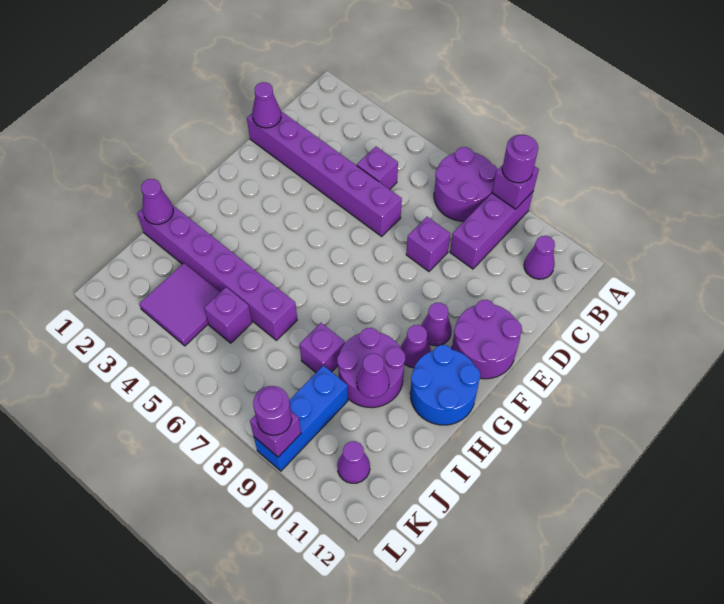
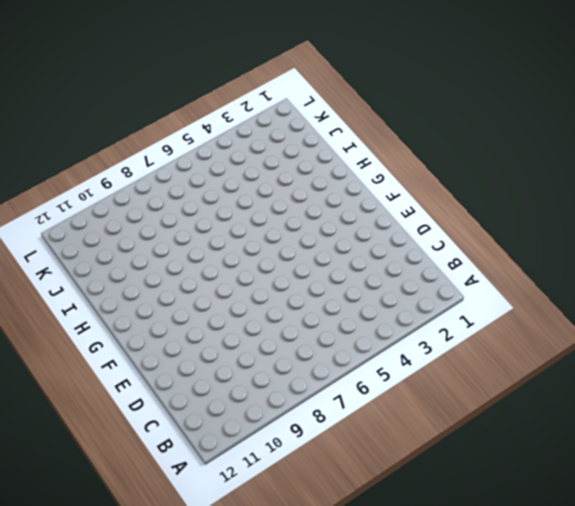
none -> purple 2x2 round brick [434,147,498,221]
none -> purple 1x3 brick [450,192,533,269]
none -> purple 1x1 cone [524,236,555,279]

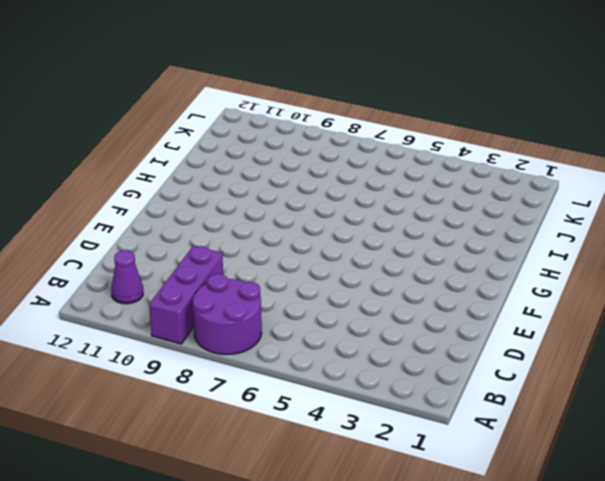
none -> purple 1x1 brick [357,147,398,189]
none -> purple 1x6 brick [247,111,402,236]
none -> purple 1x1 brick [406,217,450,271]

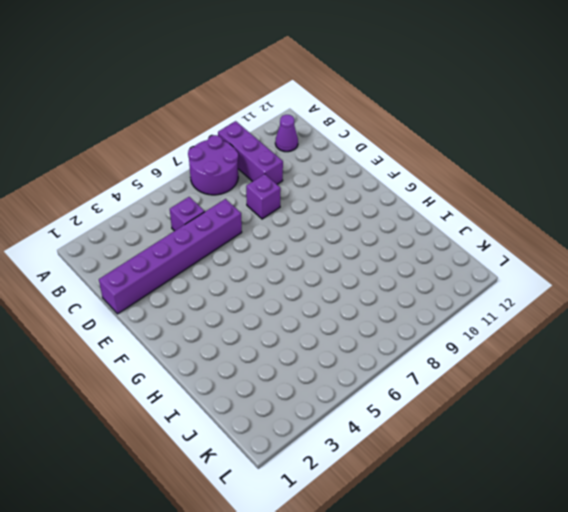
none -> purple 2x2 round brick [452,300,522,379]
none -> purple 1x1 cone [421,303,452,346]
none -> purple 1x1 cone [400,325,431,368]

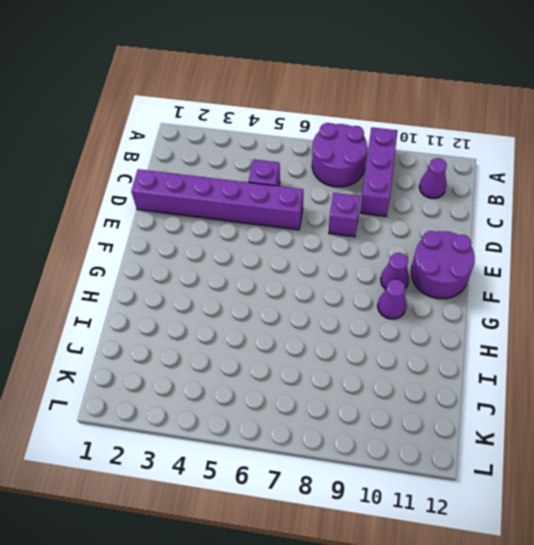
none -> blue 2x2 round brick [410,345,480,425]
none -> purple 2x2 round brick [337,328,405,408]
none -> purple 1x6 brick [137,205,297,340]

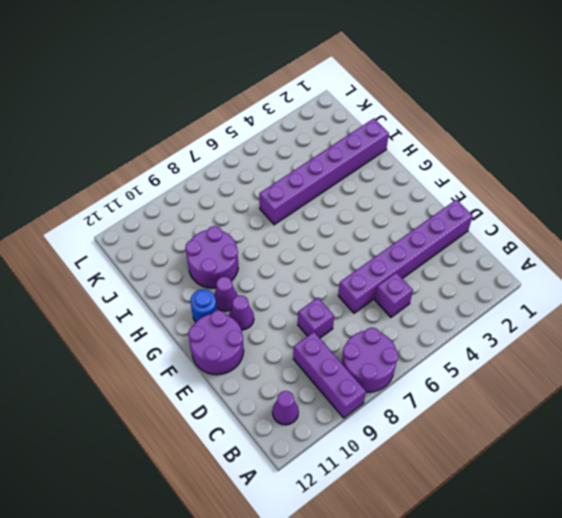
blue 1x1 round brick [190,290,217,322] -> blue 2x2 round brick [410,345,480,425]
none -> purple 1x1 brick [300,323,345,372]
none -> purple 2x2 tile [139,263,220,346]
none -> purple 1x1 brick [204,287,252,343]

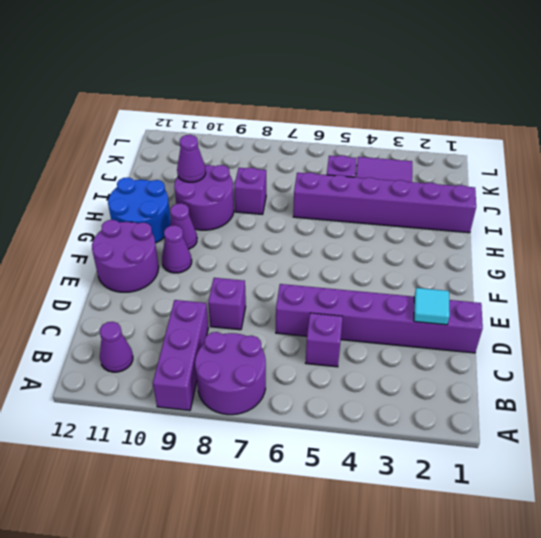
cyan 1x1 tile [414,288,450,325] -> none
none -> blue 1x3 brick [254,365,348,471]
none -> purple 1x1 cone [337,441,370,483]
none -> purple 1x1 brick [492,165,539,209]

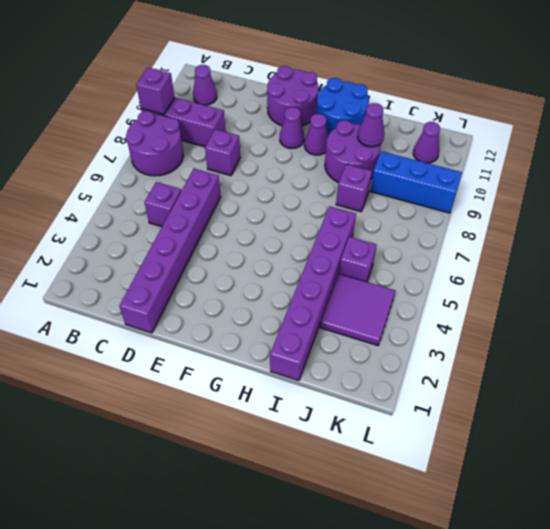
none -> purple 1x1 cone [252,82,281,128]
none -> purple 1x1 cone [141,179,173,224]
none -> purple 1x1 brick [250,412,301,457]

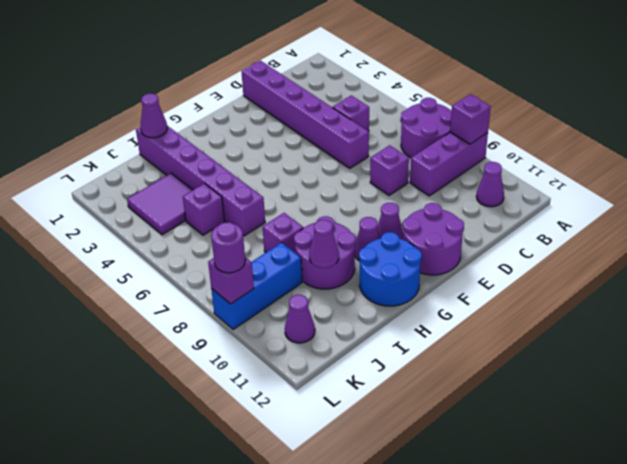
none -> purple 1x1 cone [252,82,281,128]
none -> purple 1x1 round brick [502,135,538,183]

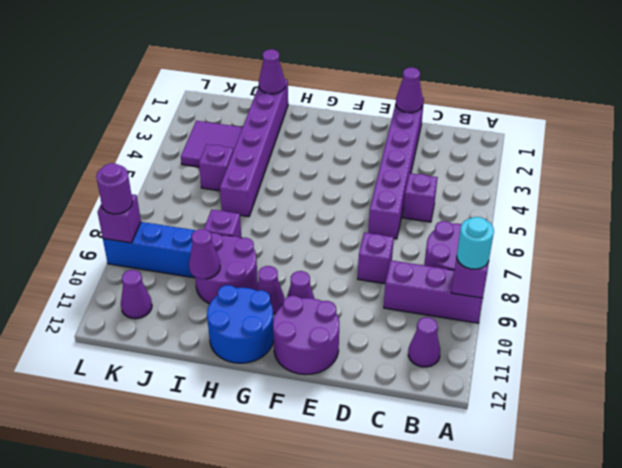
cyan 1x1 round brick [457,217,494,269] -> purple 1x1 round brick [502,135,538,183]

